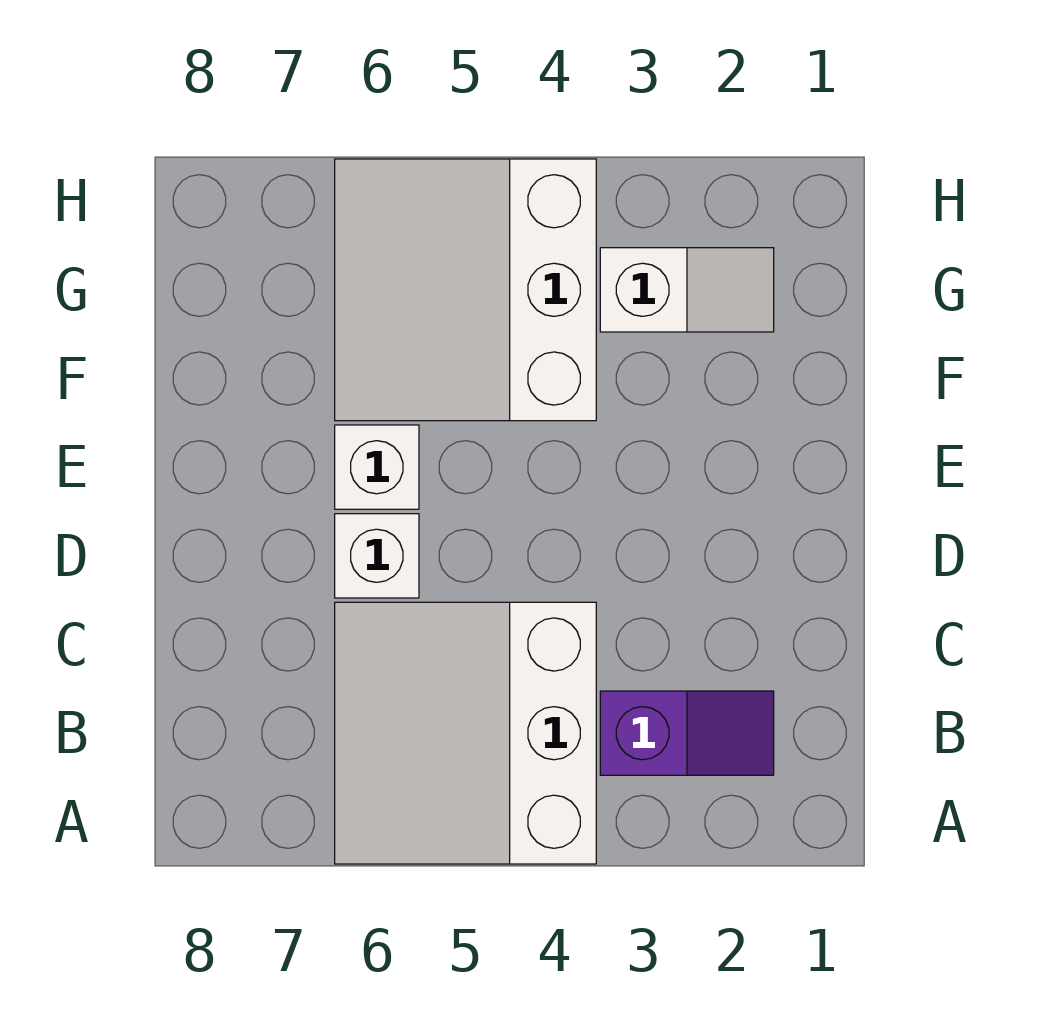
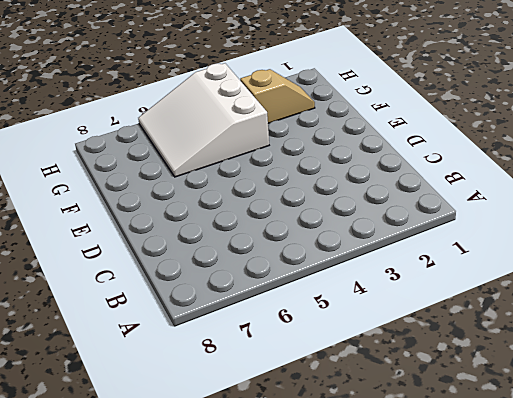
tan 1x2 slope [240,69,315,123] -> white 1x2 slope [600,248,774,332]
none -> white 3x3 slope [335,602,596,864]
none -> purple 1x2 slope [600,691,774,775]

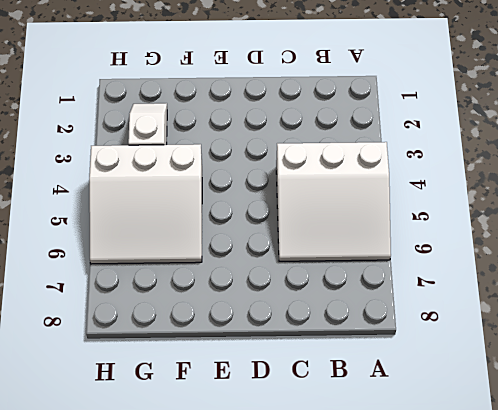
none -> purple 1x2 slope [600,691,774,775]
none -> white 1x1 brick [335,514,419,598]

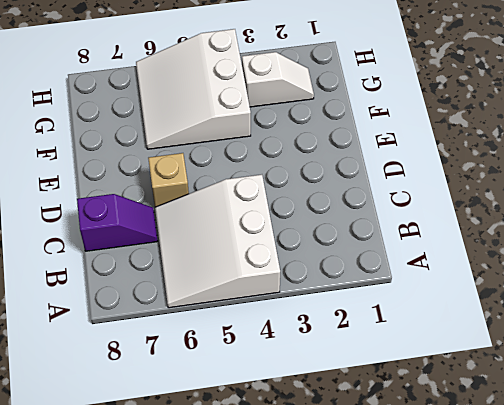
purple 1x2 slope [77,194,157,251] -> purple 1x2 slope moved to [600,691,774,775]
tan 1x1 brick [148,153,189,207] -> white 1x1 brick [335,514,419,598]
none -> white 1x1 brick [335,425,419,509]

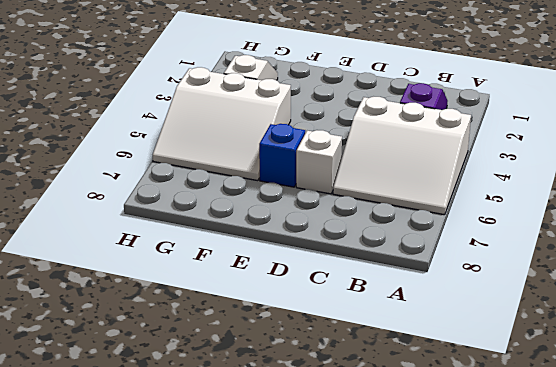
blue 1x1 brick [259,124,305,187] -> white 1x1 brick [335,425,419,509]

